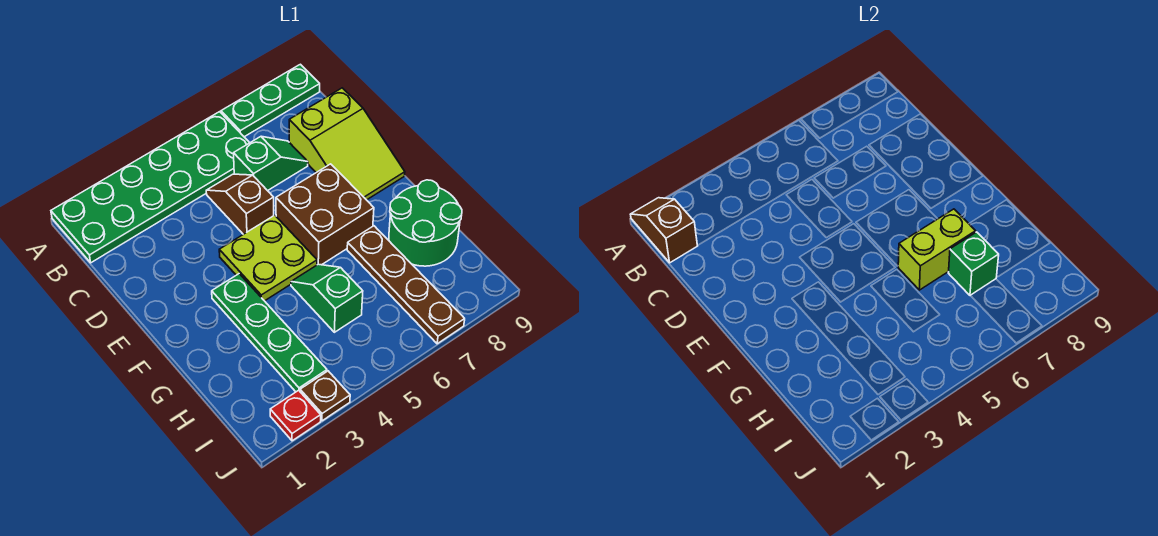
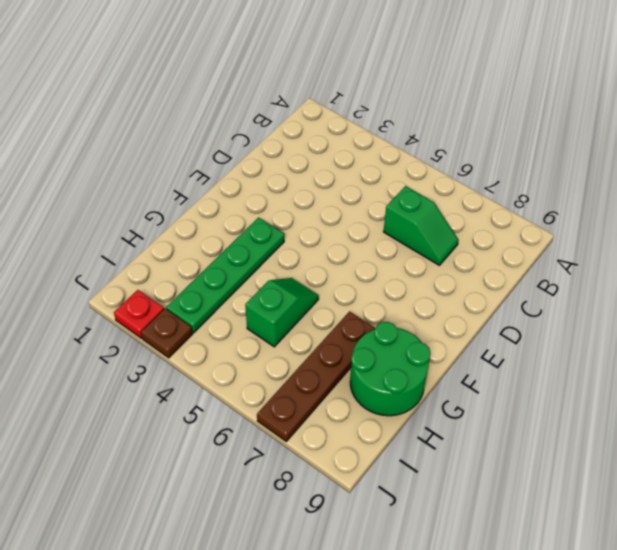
none -> green 2x6 plate [51,112,249,263]
none -> green 1x3 plate [221,64,320,137]
none -> brown 1x2 slope [206,174,274,234]

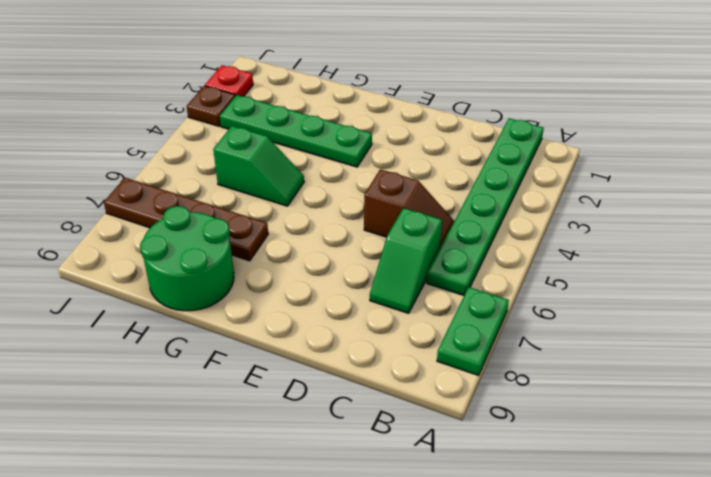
green 1x2 plate [437,287,509,376] -> green 1x3 plate [221,64,320,137]
green 1x6 plate [427,118,544,295] -> green 2x6 plate [51,112,249,263]
none -> lime 2x3 slope [289,88,405,200]
none -> lime 2x2 plate [219,215,317,301]
none -> brown 2x2 brick [276,164,374,265]

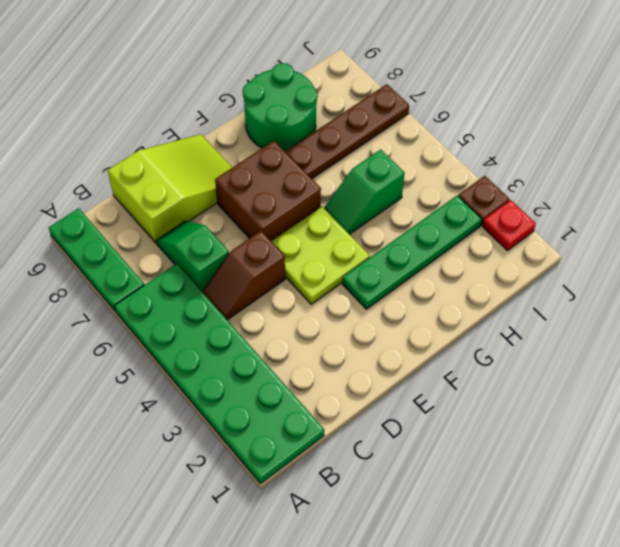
none -> brown 1x2 slope [630,198,698,263]
none -> lime 1x2 brick [898,209,976,290]
none -> green 1x1 brick [948,232,999,296]

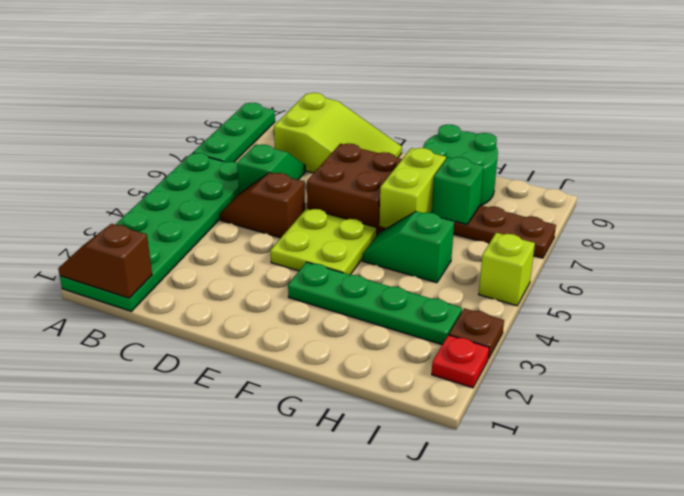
lime 1x1 brick [479,233,535,306] -> none

